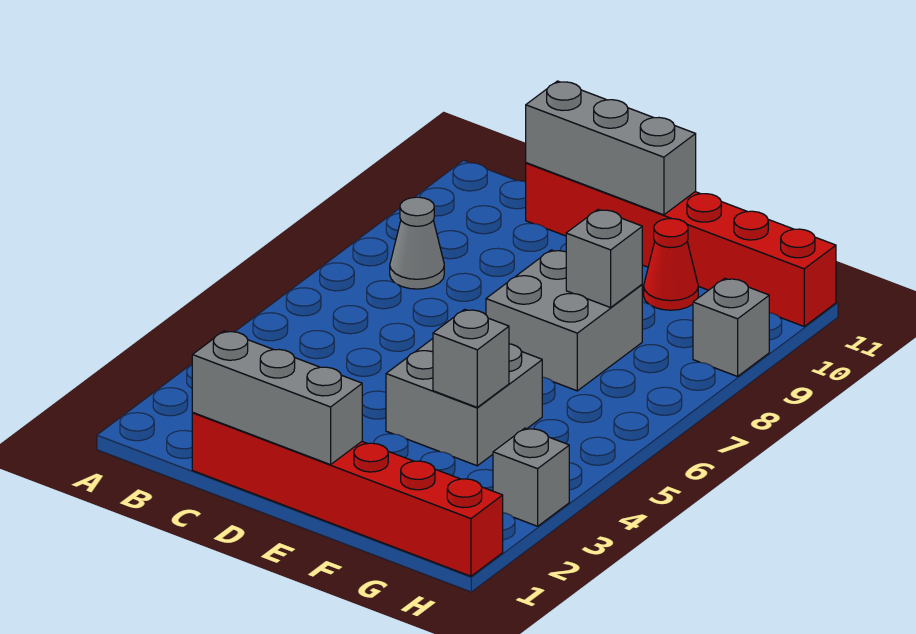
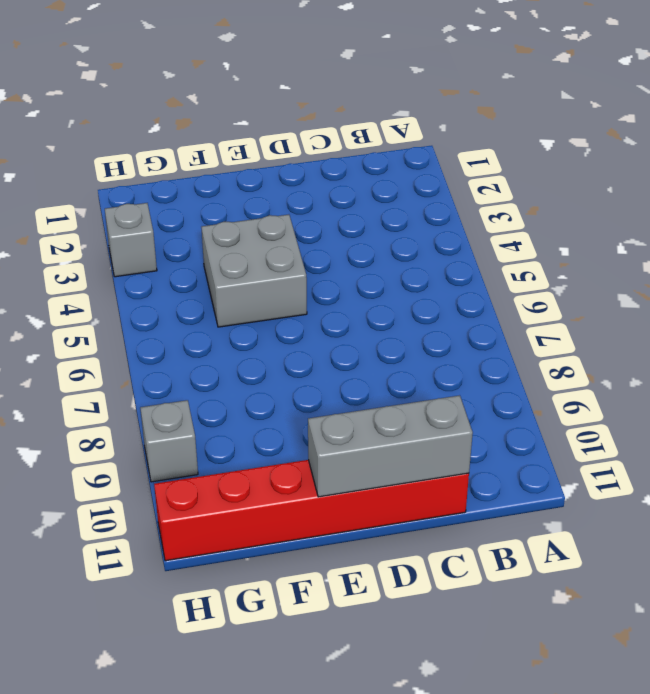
none -> grey 1x1 cone [390,197,444,289]
none -> red 1x6 brick [192,413,503,576]
none -> grey 2x2 brick [486,250,642,391]

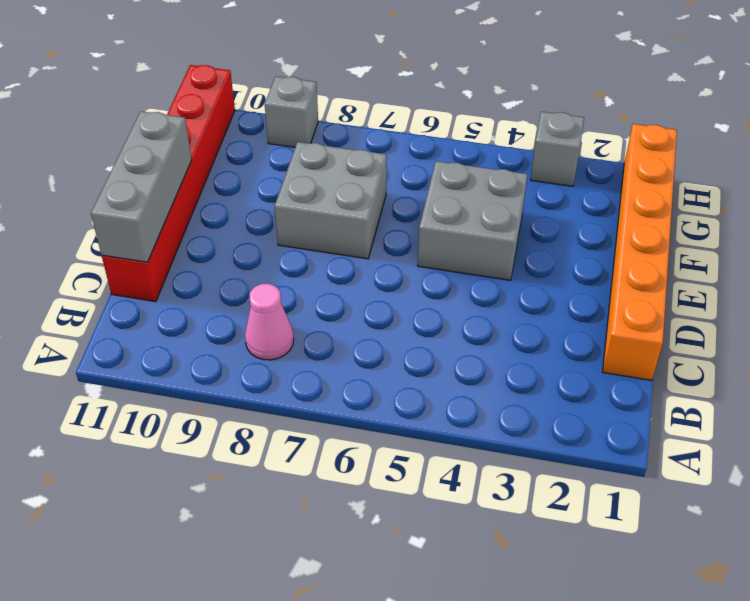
pink 1x1 cone [245,284,294,360] -> grey 1x1 cone [390,197,444,289]
orange 1x6 brick [603,124,677,380] -> red 1x6 brick [192,413,503,576]
none -> red 1x1 cone [644,219,698,310]
none -> grey 1x3 brick [192,331,362,465]
none -> grey 1x1 brick [433,309,509,407]

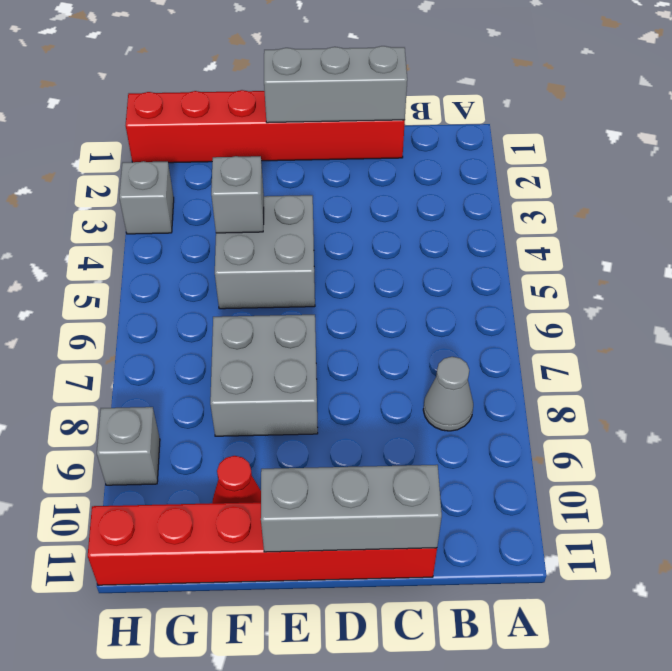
none -> grey 1x1 brick [566,210,642,308]

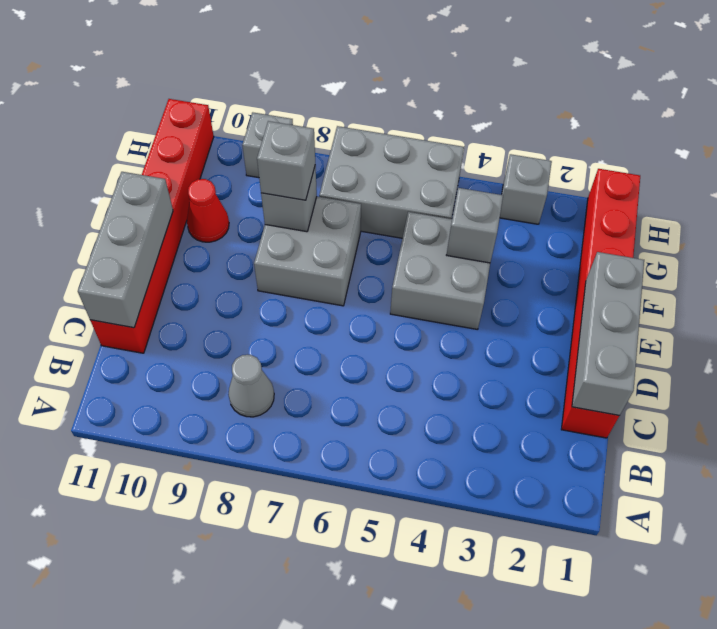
grey 1x1 brick [257,121,315,200] -> none
grey 2x3 brick [319,126,464,238] -> none

